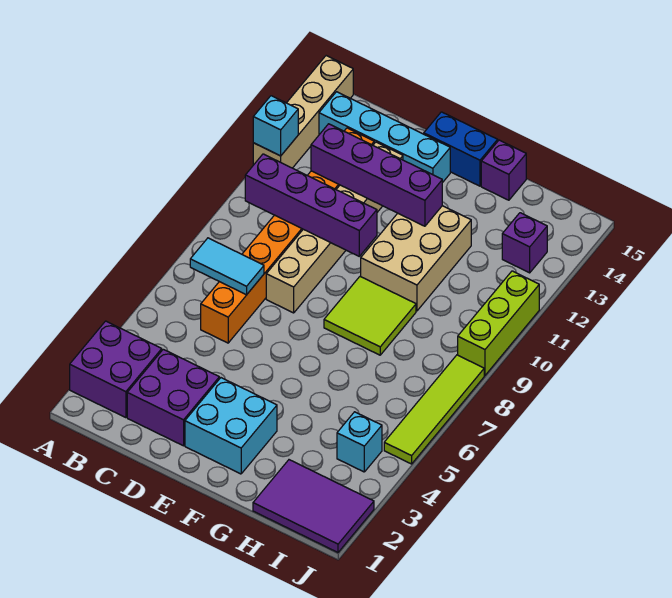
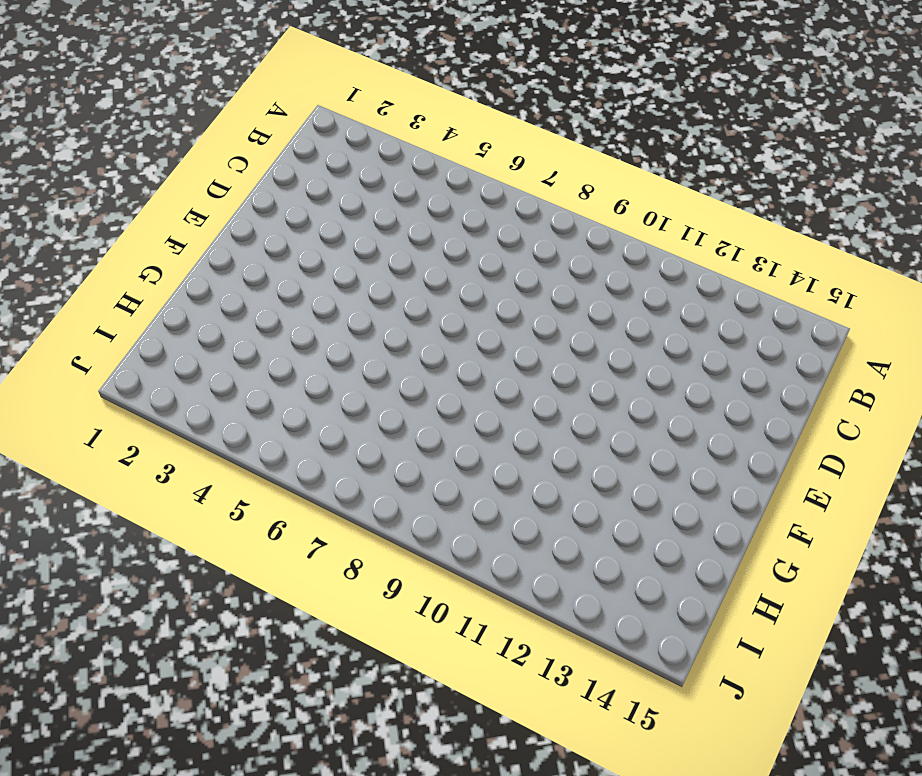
none -> purple 2x2 brick [70,321,162,418]
none -> tan 1x4 brick [253,56,353,168]
none -> cyan 1x4 brick [319,92,450,183]

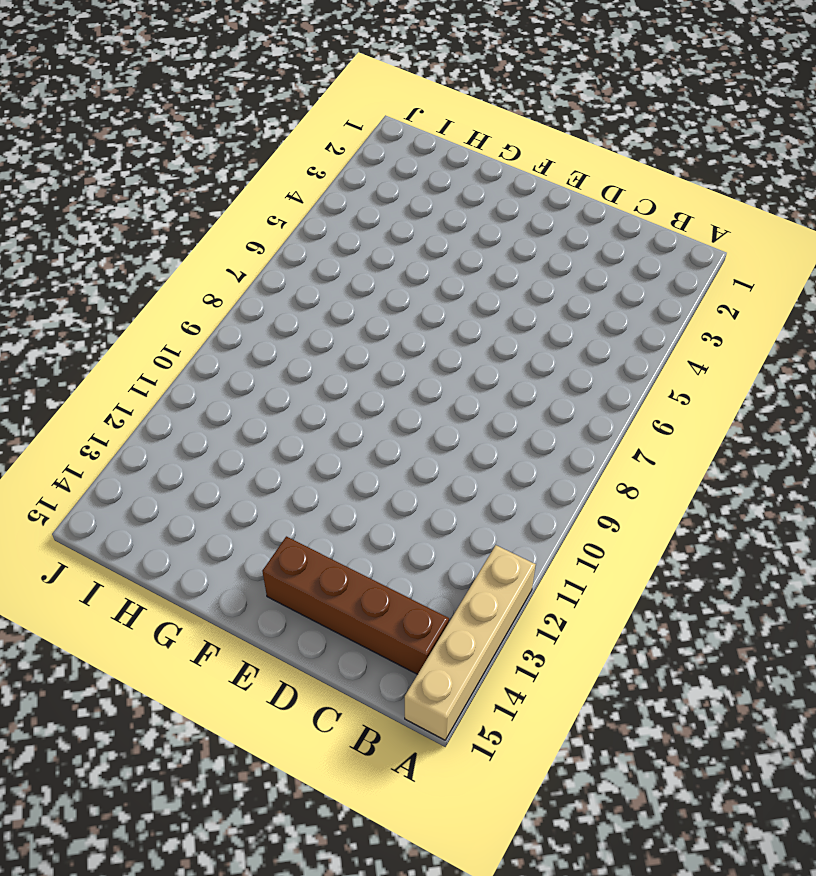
brown 1x4 brick [262,536,449,674] -> cyan 1x4 brick [319,92,450,183]
none -> purple 2x2 brick [70,321,162,418]
none -> purple 2x2 brick [127,349,219,446]
none -> orange 1x8 brick [201,128,374,343]

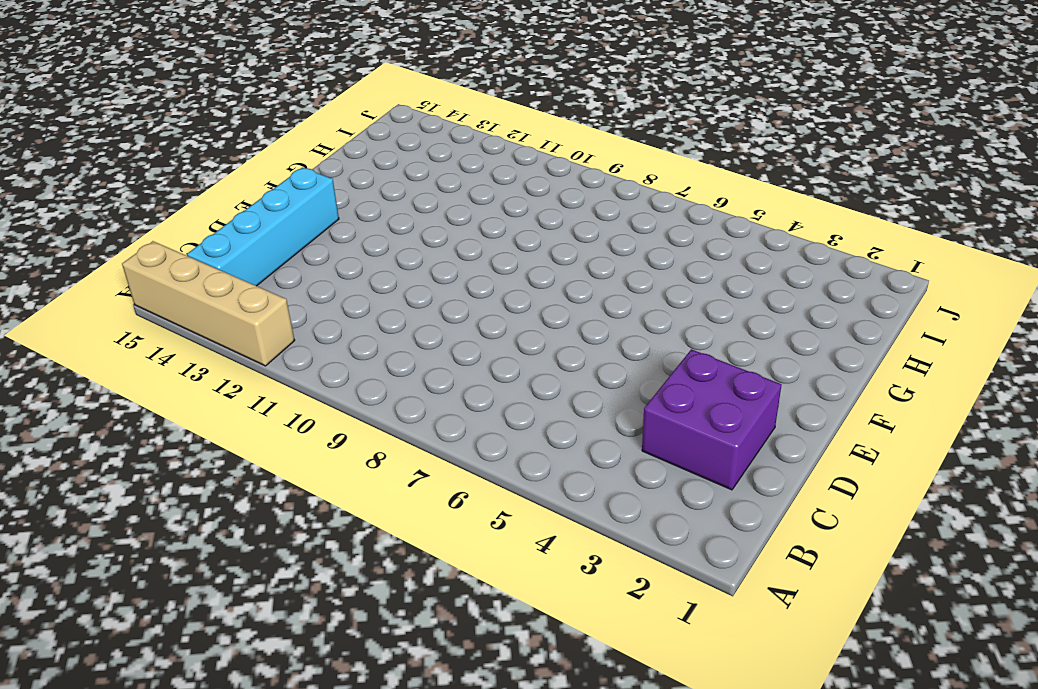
none -> purple 2x2 brick [70,321,162,418]
none -> orange 1x8 brick [201,128,374,343]
none -> tan 1x6 brick [266,142,403,313]

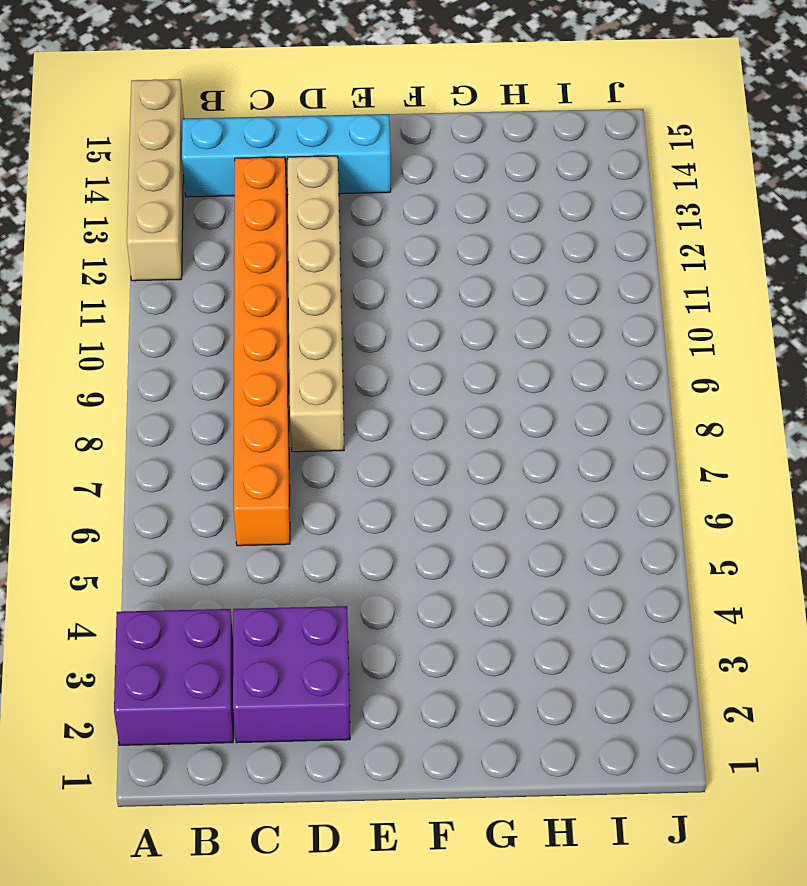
none -> cyan 2x2 brick [185,378,277,474]
none -> blue 1x2 brick [424,112,498,186]
none -> lime 2x2 tile [324,276,416,355]

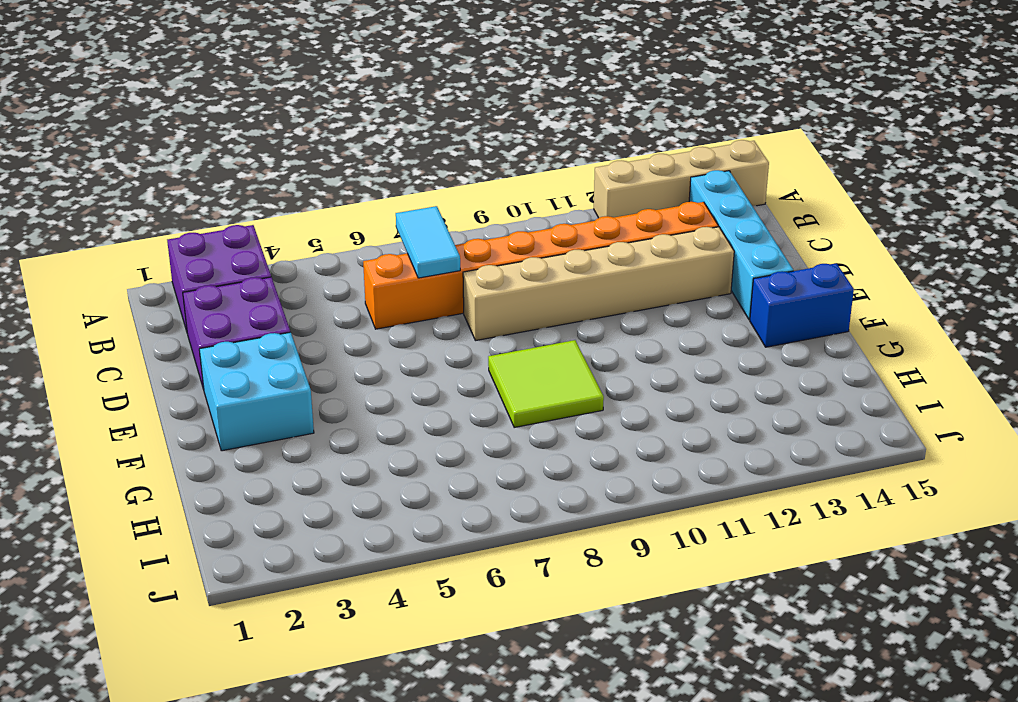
blue 1x2 brick [750,263,854,347] -> blue 1x2 brick turned to [424,112,498,186]
none -> tan 2x3 brick [361,206,471,311]
none -> purple 1x1 brick [481,140,526,200]
none -> purple 2x3 tile [253,460,374,552]

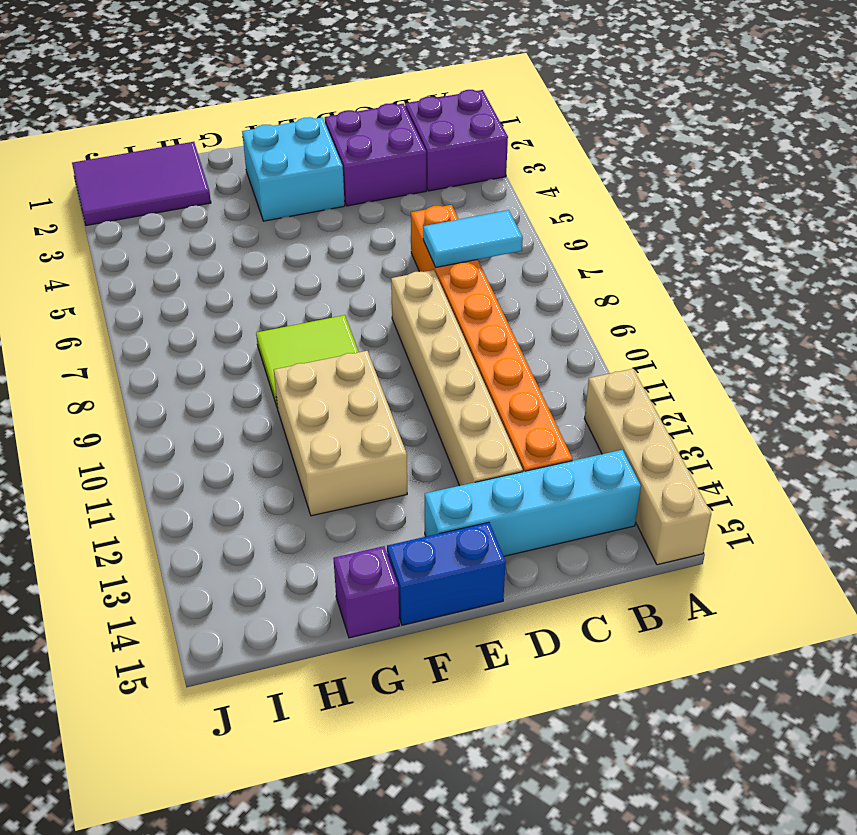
none -> cyan 1x1 brick [337,412,382,472]
none -> purple 1x1 brick [502,213,547,273]
none -> lime 1x4 tile [384,355,484,464]

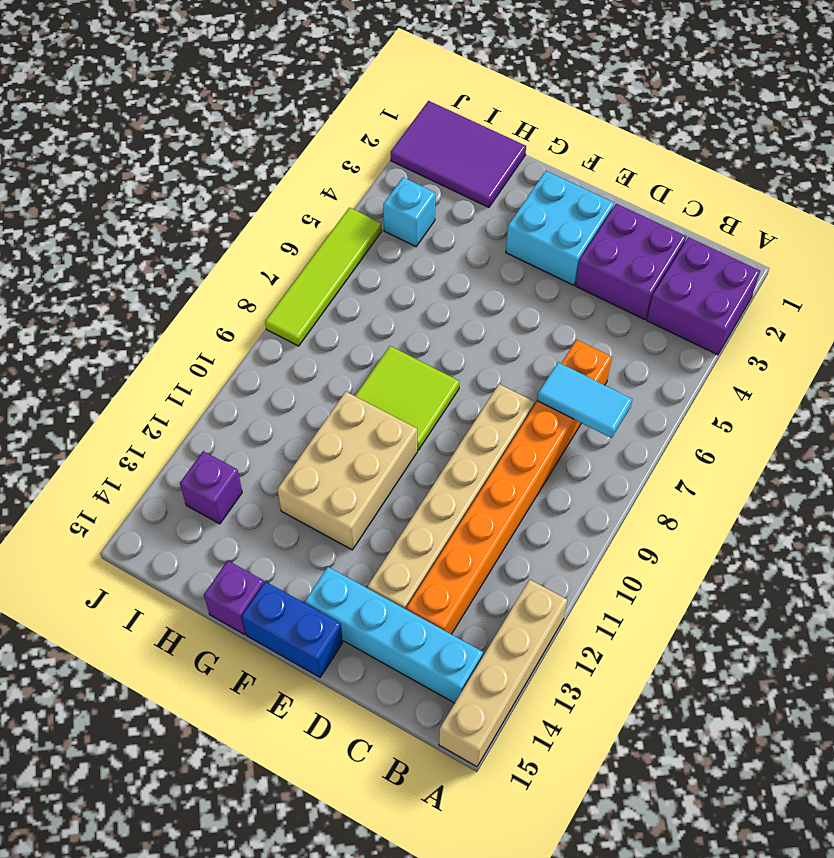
none -> lime 1x3 brick [458,271,539,375]
none -> cyan 1x1 brick [253,96,298,156]
none -> purple 1x4 brick [245,154,377,256]

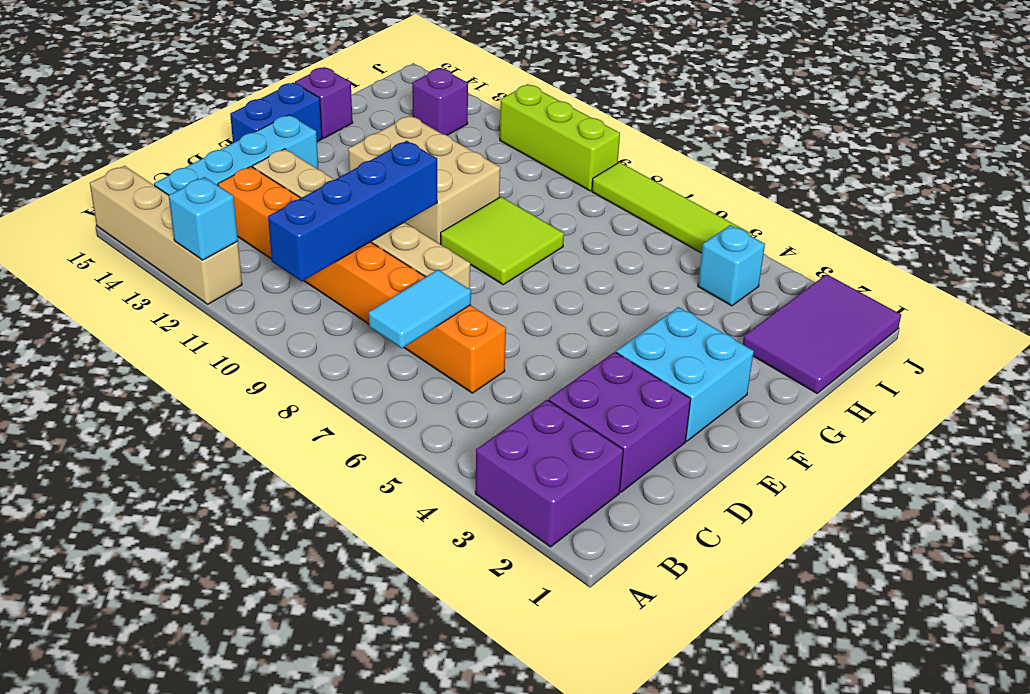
blue 1x4 brick [268,141,437,281] -> purple 1x4 brick [245,154,377,256]
none -> purple 1x4 brick [311,124,442,226]

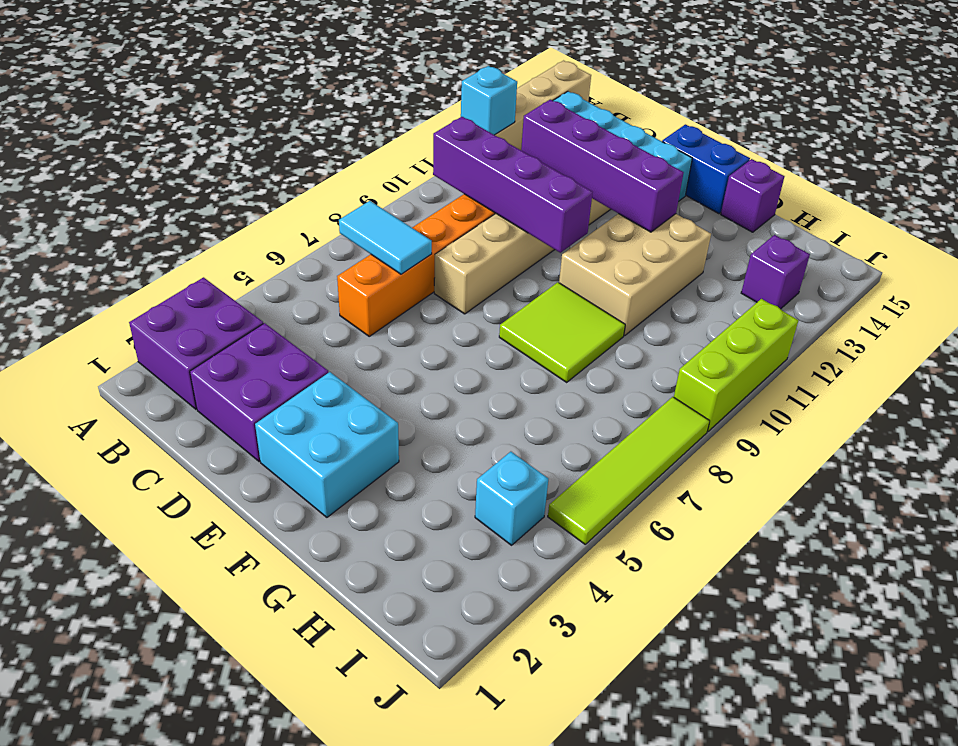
none -> purple 2x3 tile [253,460,374,552]

